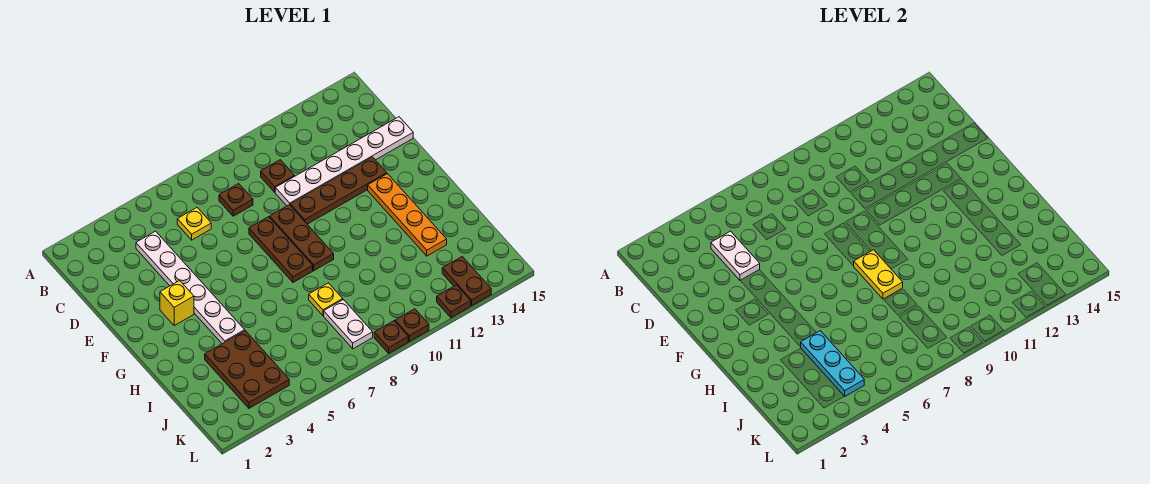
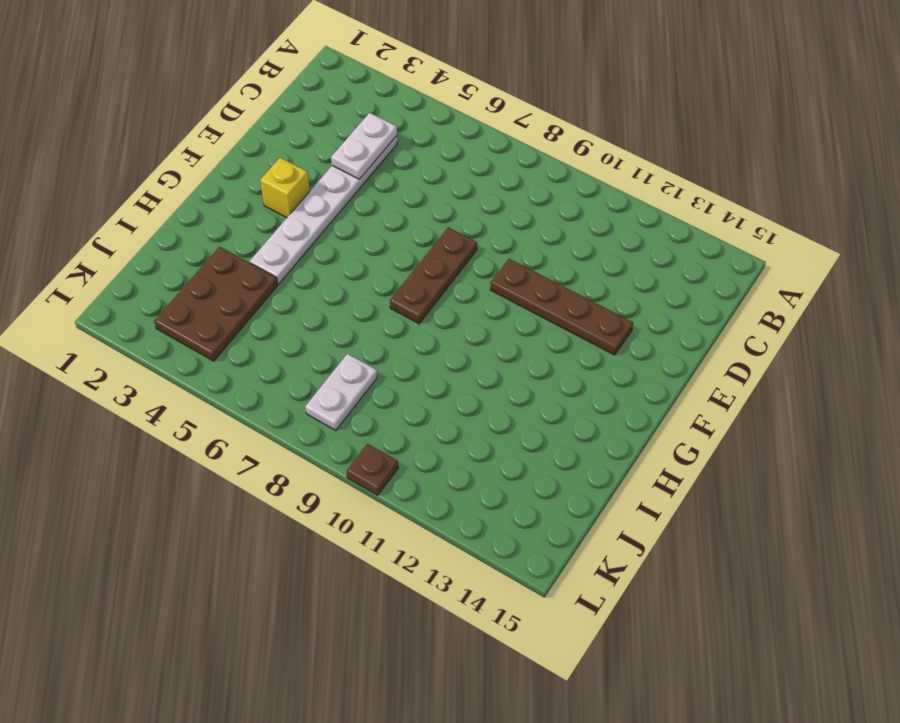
none -> yellow 1x1 plate [177,208,211,240]
none -> brown 1x1 plate [219,184,253,216]
none -> brown 1x1 plate [261,160,295,192]

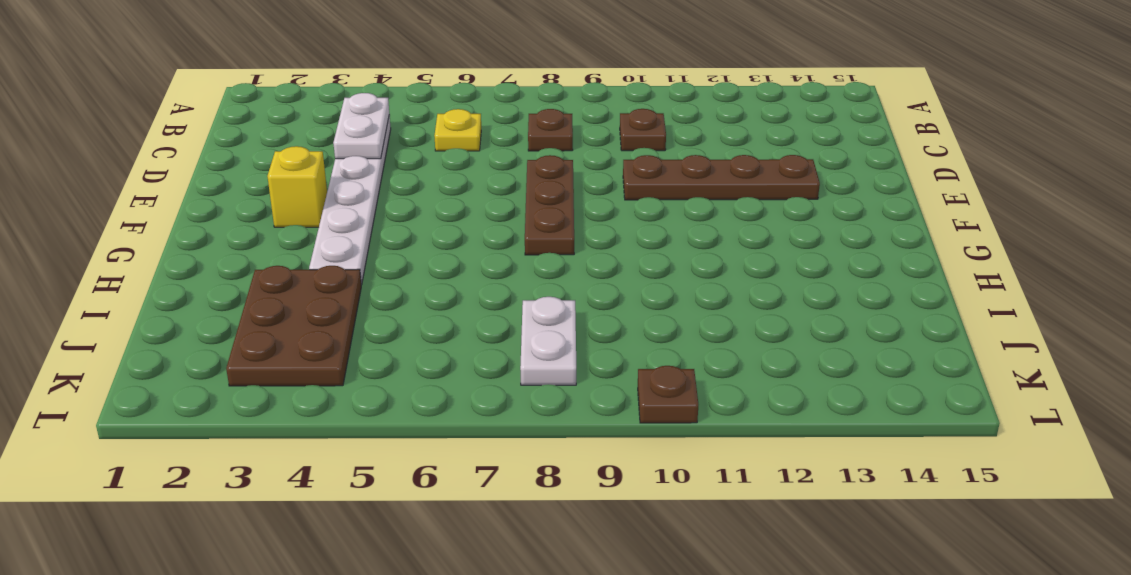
none -> white 1x6 plate [275,117,413,206]
none -> brown 1x3 plate [270,205,334,270]
none -> orange 1x4 plate [368,174,447,256]

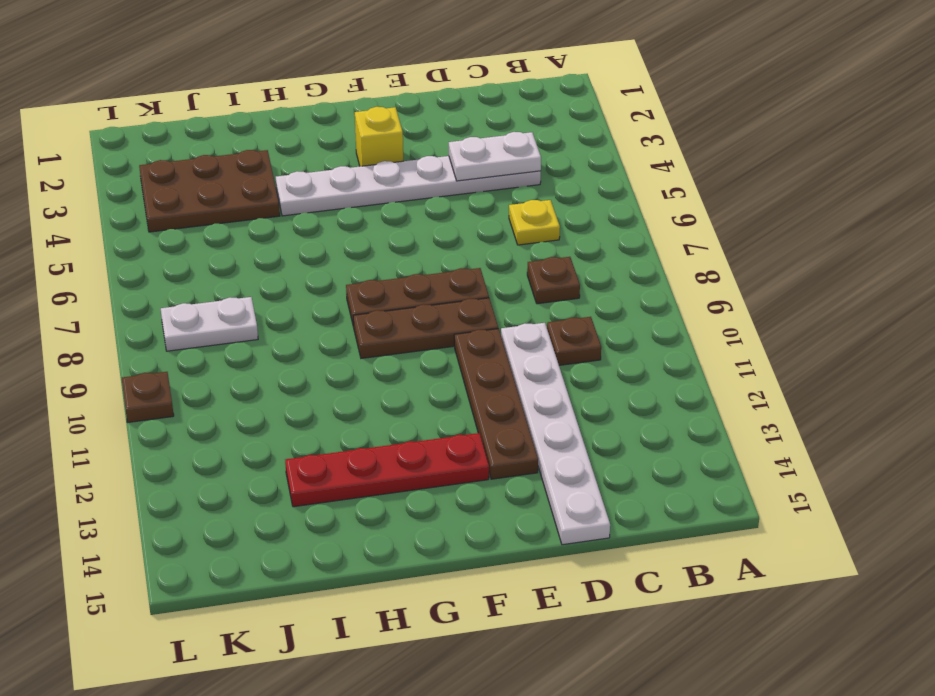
red 1x4 plate [285,433,489,507] -> orange 1x4 plate [368,174,447,256]
none -> yellow 1x1 plate [309,283,343,316]
none -> brown 1x2 plate [442,257,491,306]
none -> brown 1x1 plate [374,321,408,353]

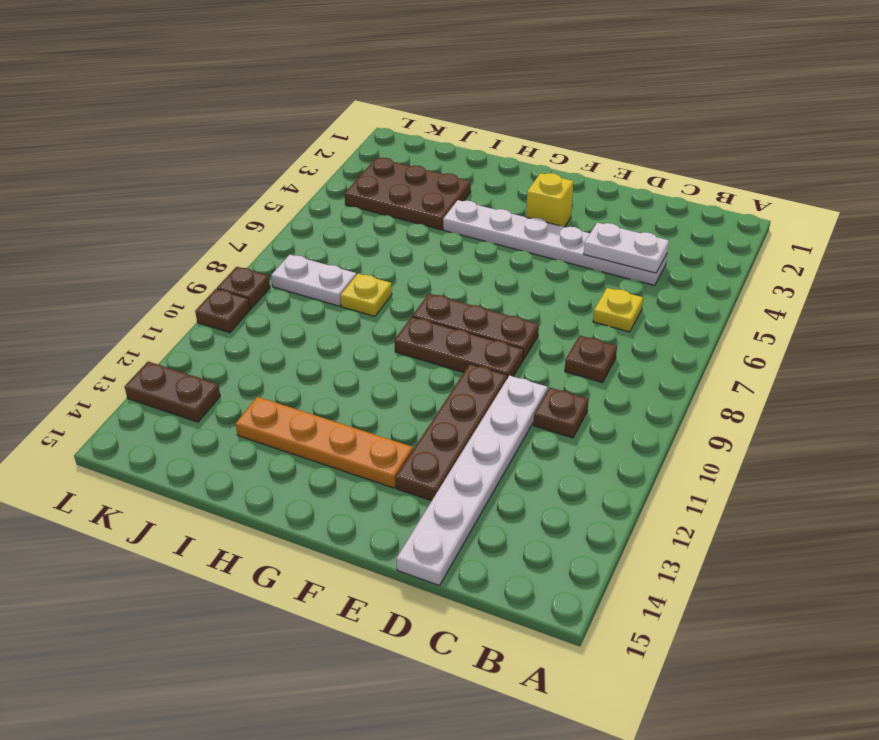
none -> brown 1x1 plate [437,285,471,318]
none -> yellow 1x2 plate [854,250,903,299]
none -> cyan 1x3 plate [801,331,864,396]

